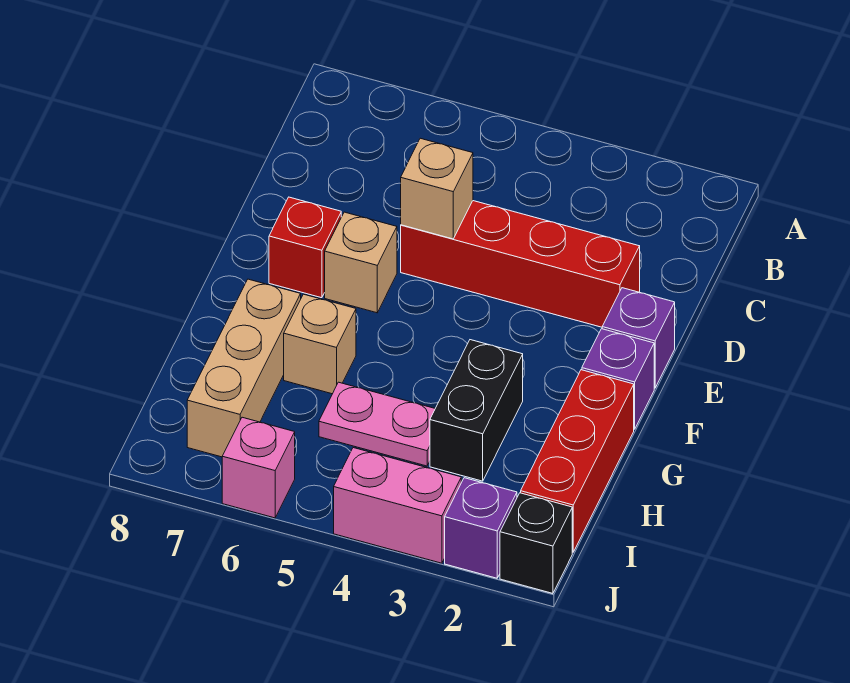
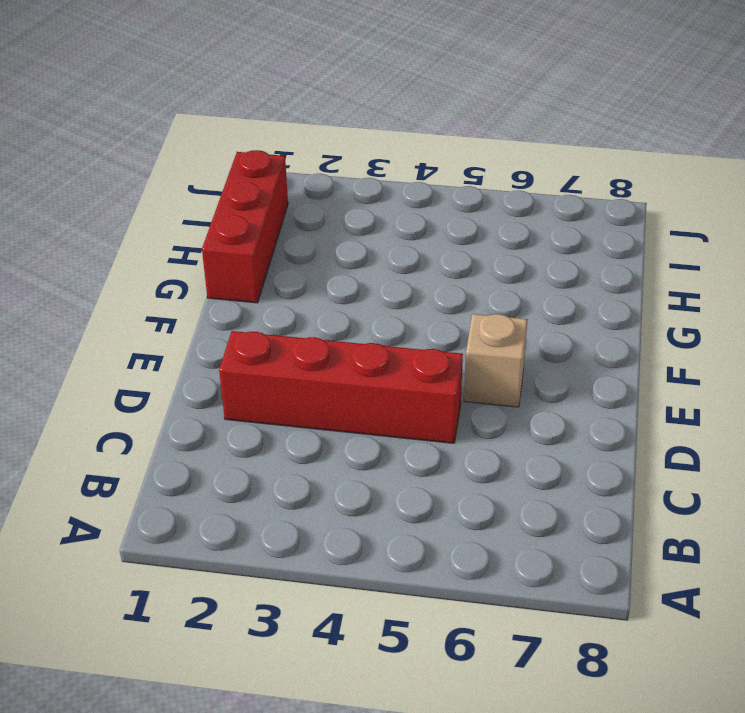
none -> purple 1x1 brick [602,288,675,388]
none -> red 1x1 brick [269,197,341,298]
none -> purple 1x1 brick [582,329,654,429]

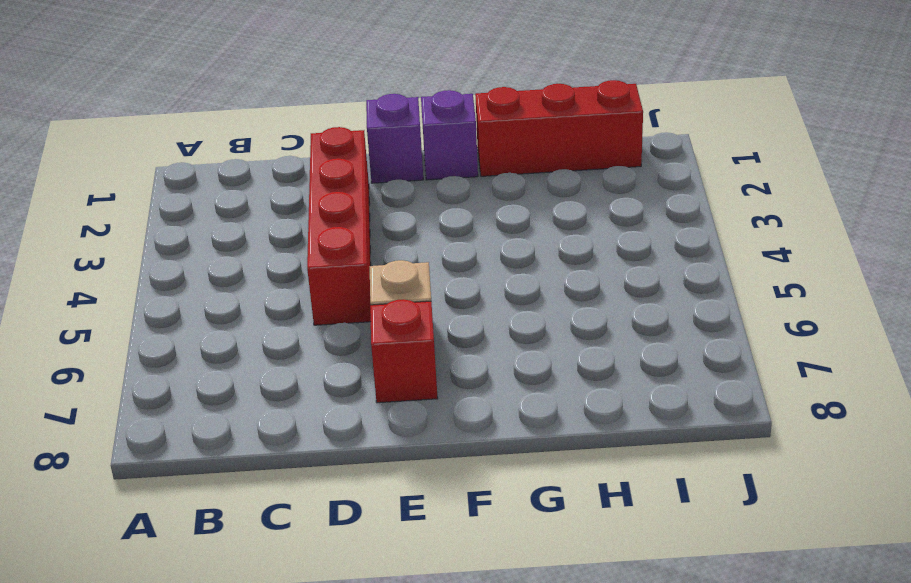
none -> black 1x2 brick [430,340,523,481]
none -> tan 1x1 brick [284,294,356,394]
none -> tan 1x3 brick [187,279,301,457]

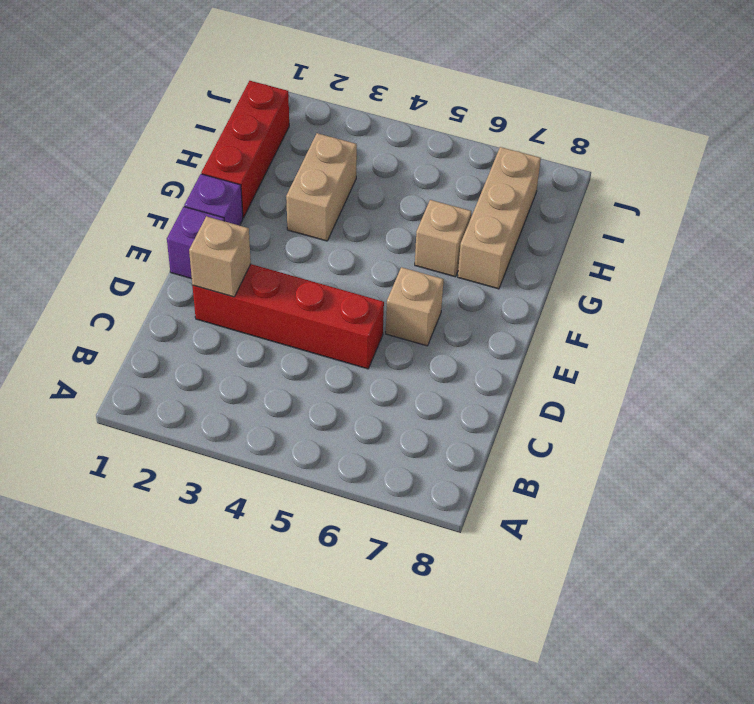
tan 1x1 brick [189,216,251,297] -> tan 1x1 brick moved to [401,138,473,239]
tan 1x2 brick [286,133,357,241] -> black 1x2 brick [430,340,523,481]
none -> red 1x1 brick [269,197,341,298]
none -> pink 1x2 plate [319,382,435,466]
none -> black 1x1 brick [500,493,572,593]

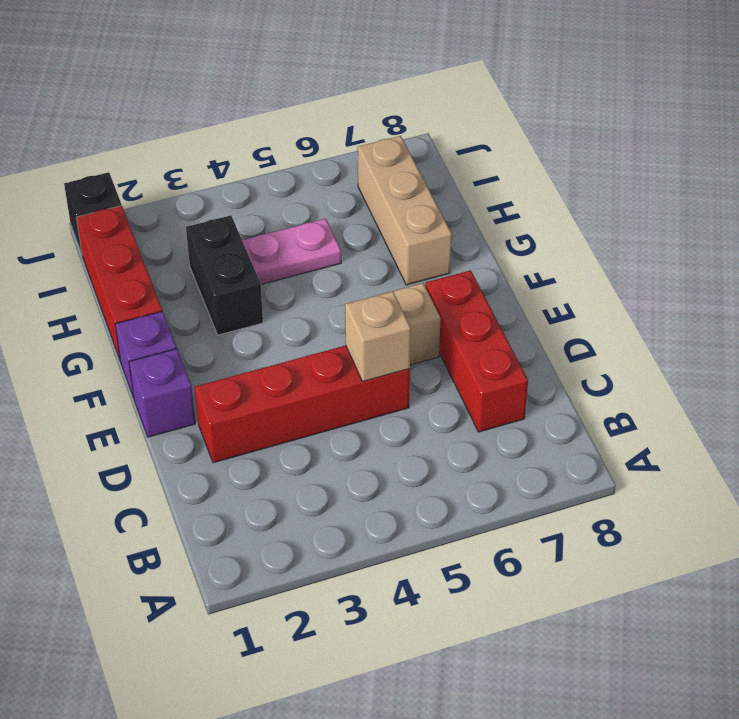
red 1x3 brick [425,270,528,432] -> red 1x1 brick [269,197,341,298]
none -> tan 1x1 brick [284,294,356,394]
none -> purple 1x1 brick [445,478,517,578]
none -> pink 1x2 brick [334,448,461,563]

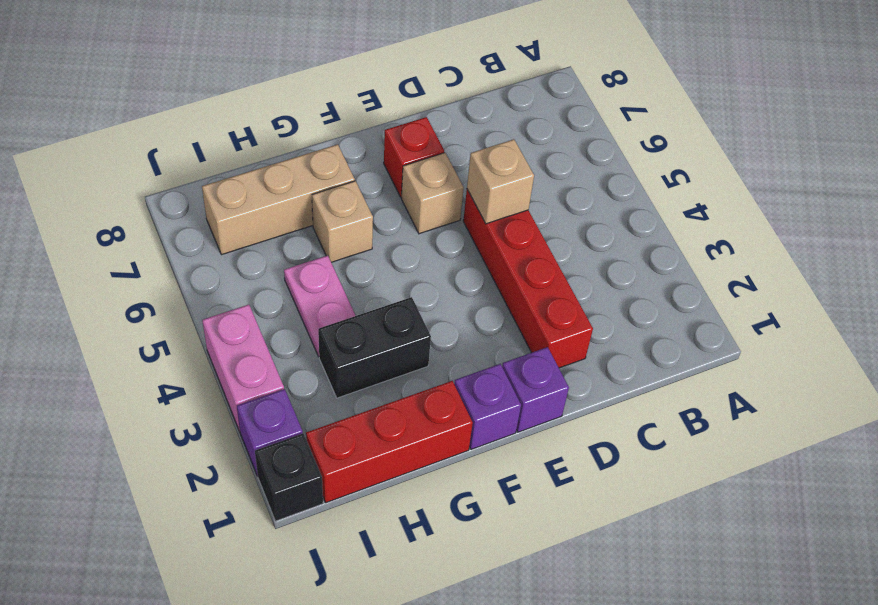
none -> pink 1x1 brick [222,417,295,518]

